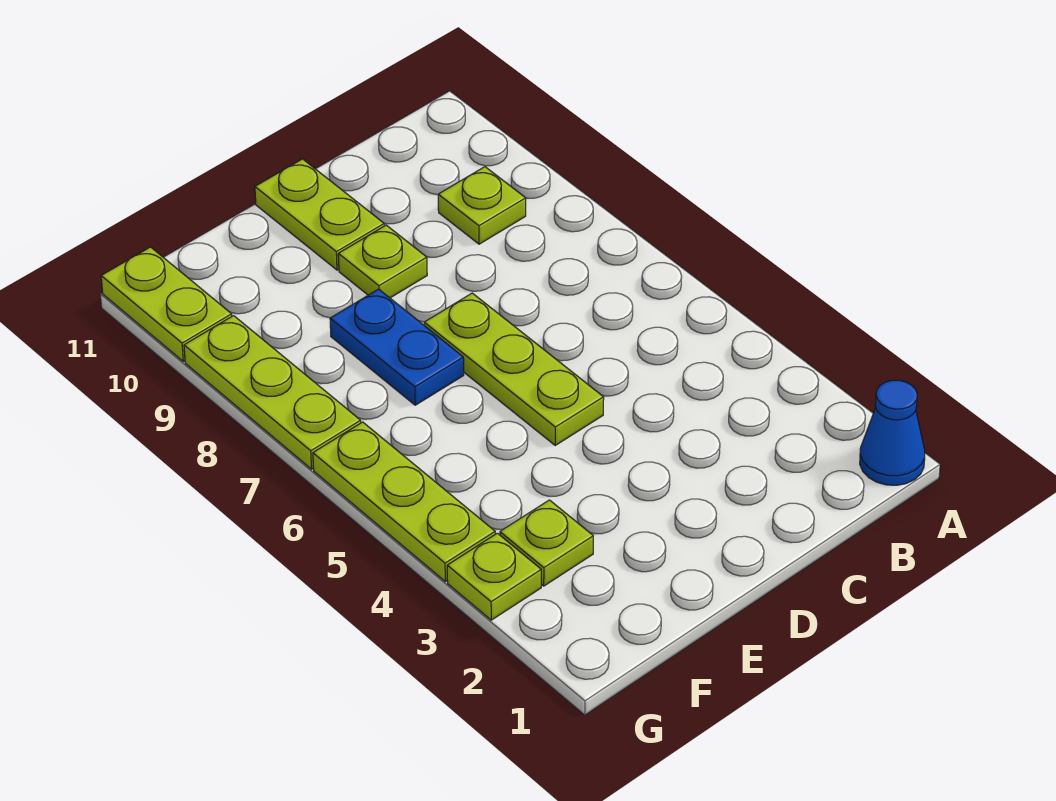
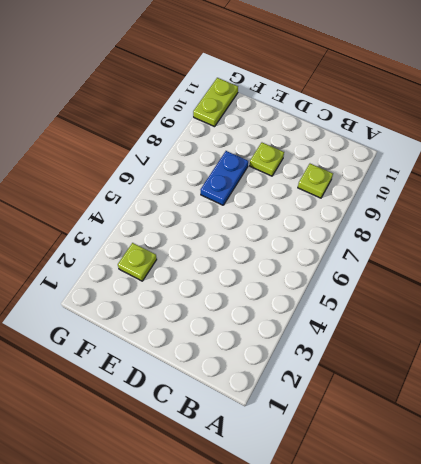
none -> blue 1x1 cone [860,380,925,485]
none -> lime 1x3 plate [424,293,604,445]

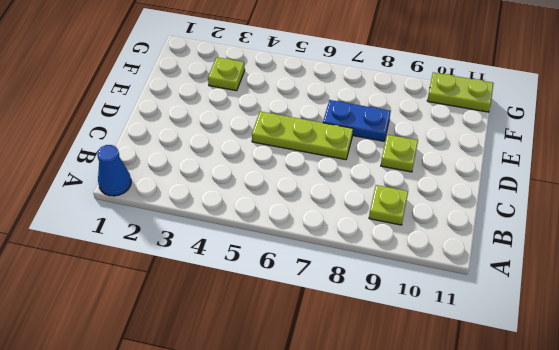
none -> lime 1x2 plate [255,159,384,270]
none -> lime 1x1 plate [447,533,541,620]

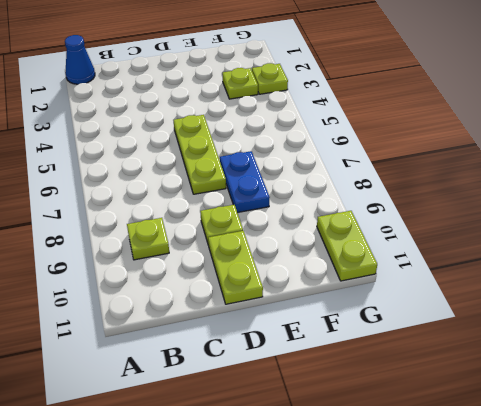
none -> lime 1x3 plate [313,422,495,582]
none -> lime 1x3 plate [184,316,361,469]

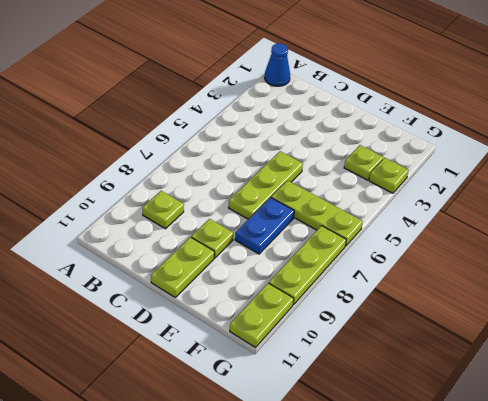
lime 1x3 plate [271,181,363,246] -> lime 1x3 plate turned to [313,422,495,582]

